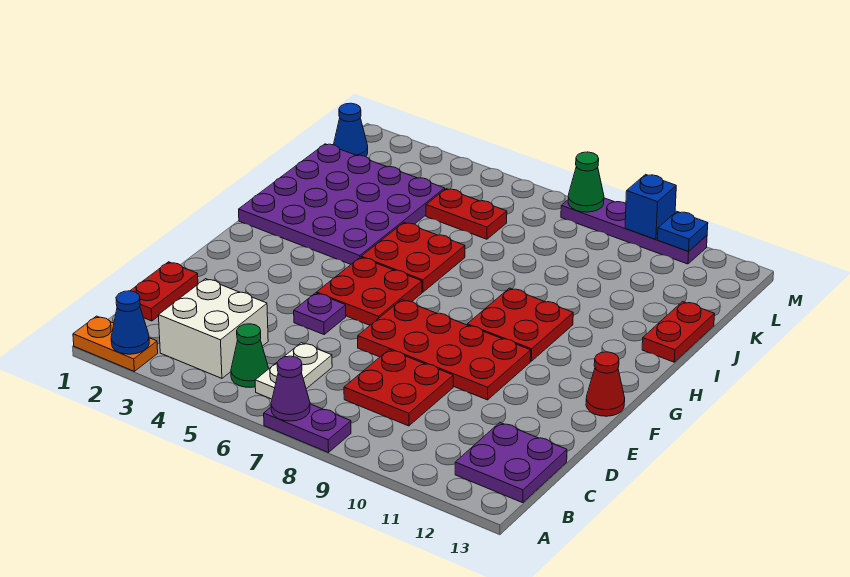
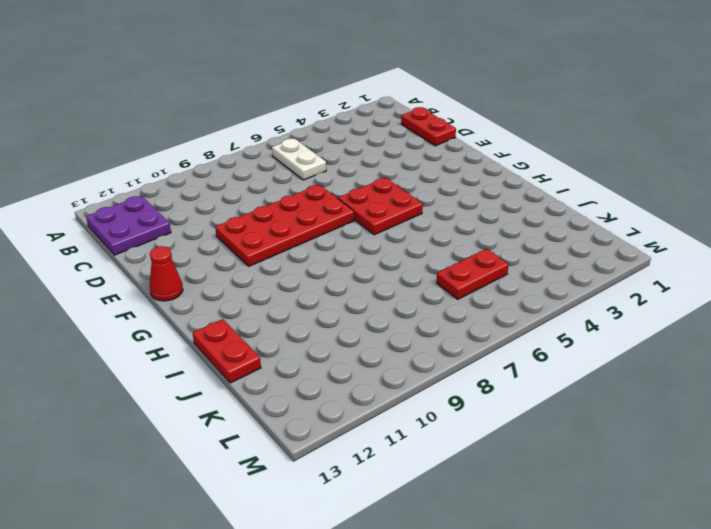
none -> orange 1x2 plate [73,316,158,371]
none -> purple 1x2 plate [264,404,351,452]
none -> white 2x2 brick [158,279,268,378]

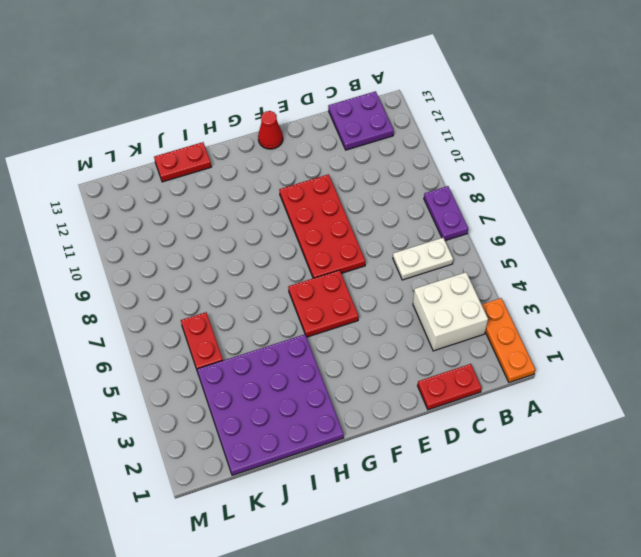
orange 1x3 plate [482,298,535,382] -> orange 1x2 plate [73,316,158,371]
none -> green 1x1 cone [231,324,269,387]
none -> red 2x2 plate [344,350,453,426]
none -> purple 1x1 plate [294,293,346,334]

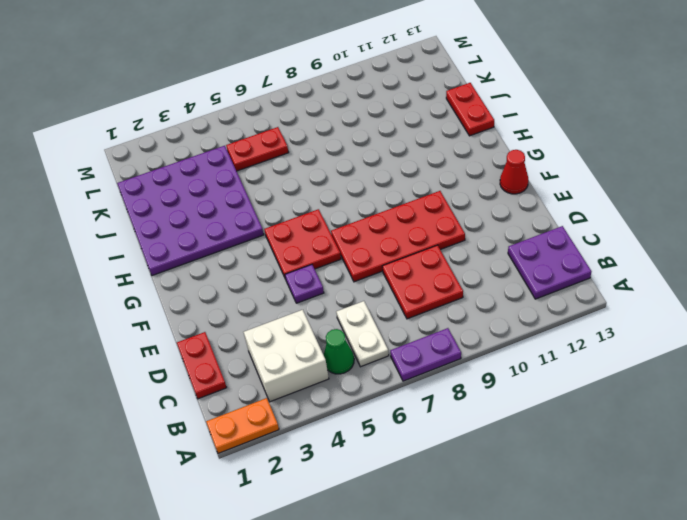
none -> red 2x2 plate [467,288,573,361]
none -> red 2x2 plate [361,223,465,292]
none -> blue 1x1 cone [334,103,368,156]

